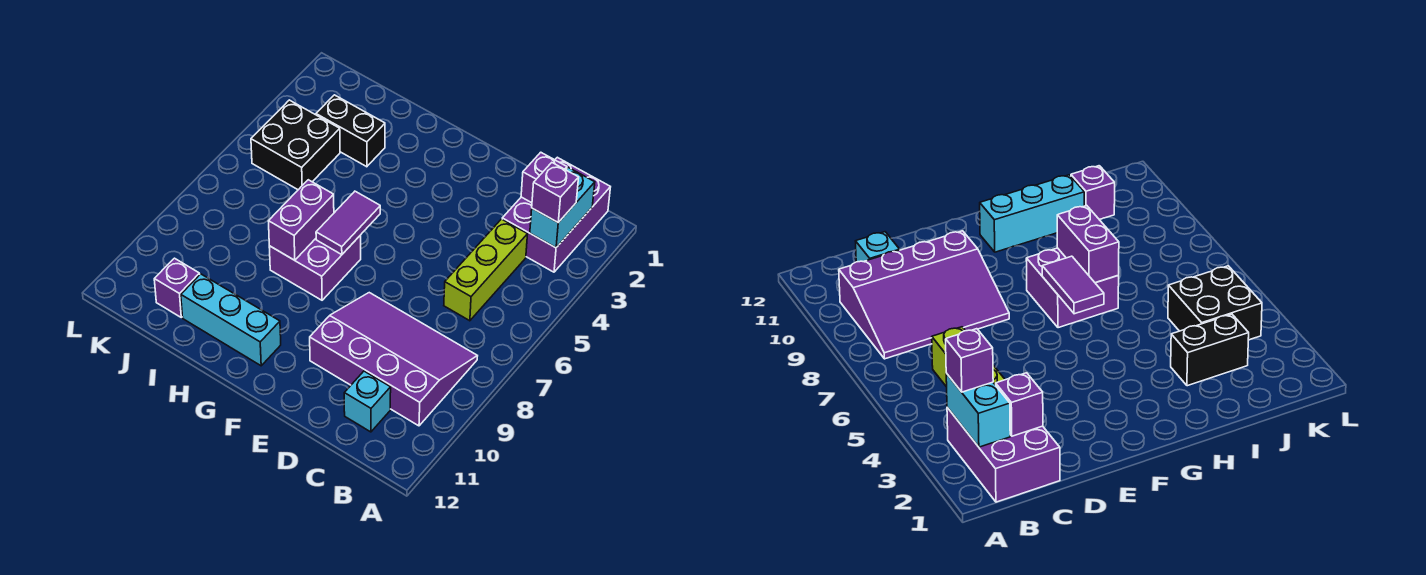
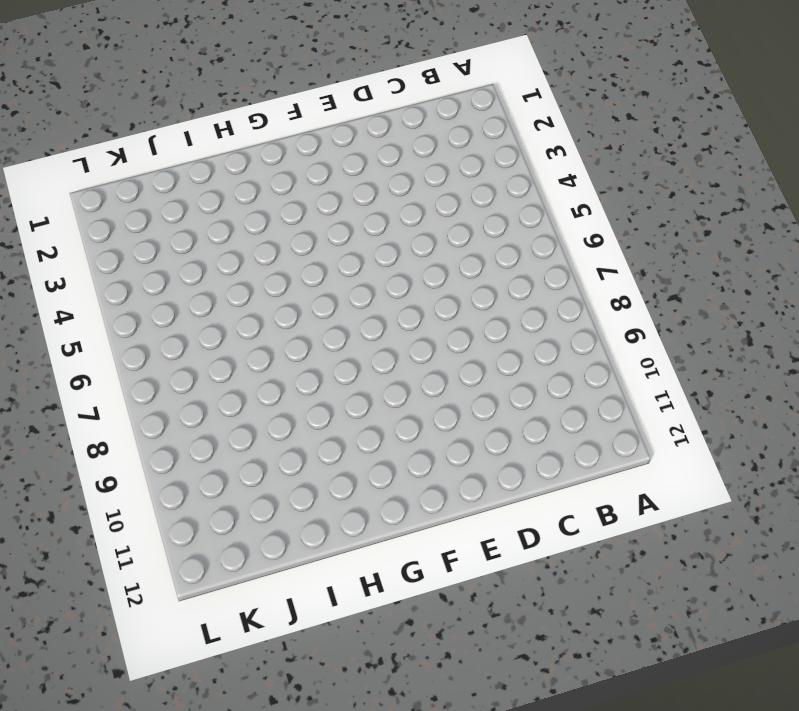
none -> purple 2x3 brick [502,157,610,272]
none -> purple 3x4 slope [310,293,477,426]
none -> lime 1x3 brick [444,219,528,321]

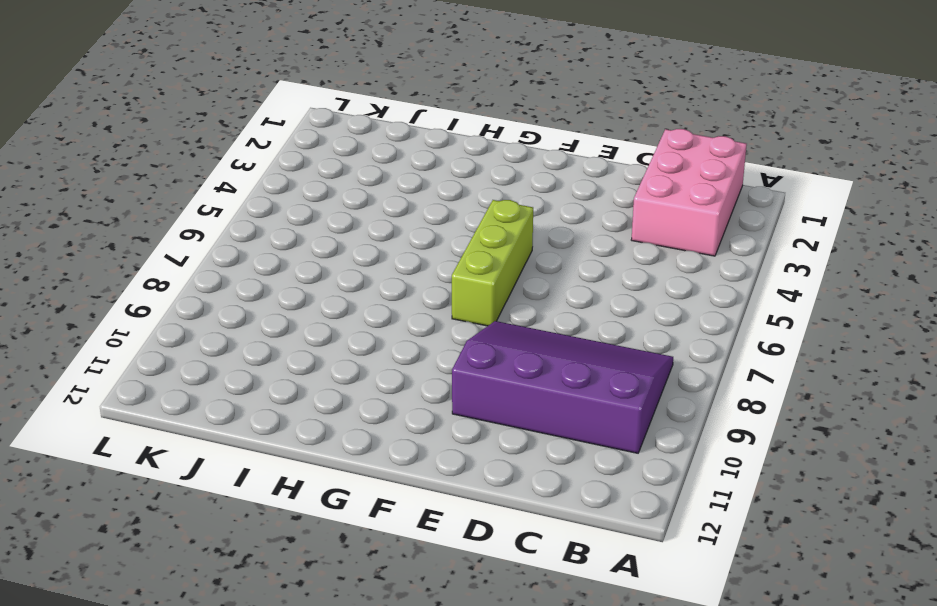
pink 2x3 brick [631,129,747,256] -> purple 2x3 brick [502,157,610,272]
lime 1x3 brick [452,200,533,326] -> lime 1x3 brick moved to [444,219,528,321]
none -> cyan 1x1 brick [344,371,391,432]
none -> purple 2x2 brick [269,235,361,300]
none -> cyan 1x3 brick [181,274,281,366]

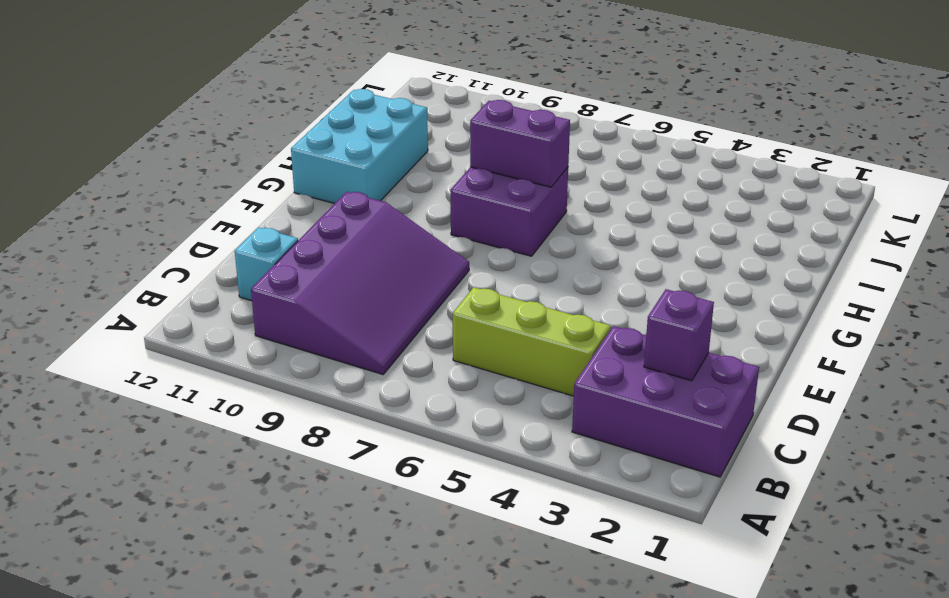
cyan 2x3 brick [291,89,428,204] -> cyan 1x3 brick [181,274,281,366]
none -> black 1x2 brick [316,95,385,167]
none -> black 2x2 brick [251,100,340,190]
none -> purple 1x1 brick [154,258,200,317]

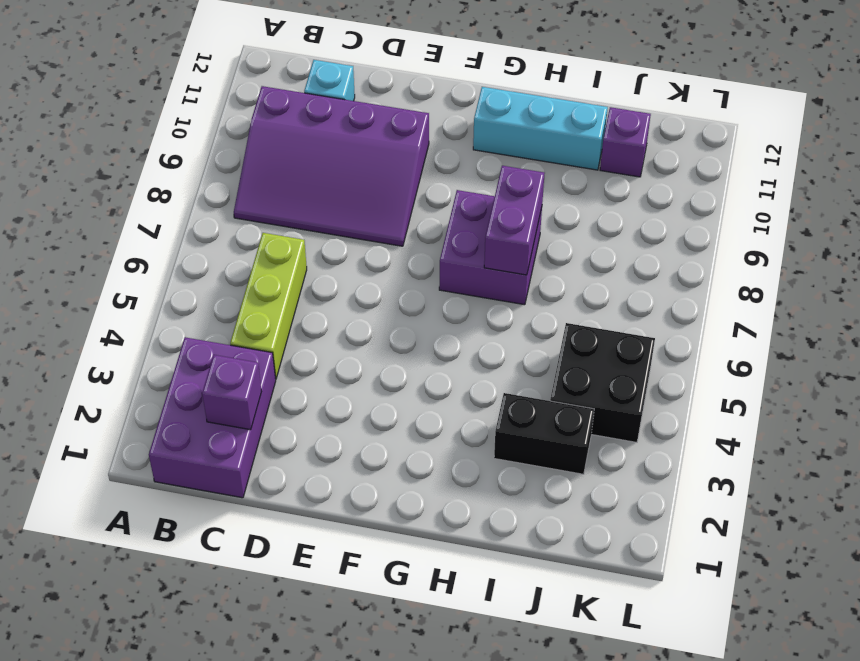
none -> cyan 1x2 brick [530,168,595,248]
none -> purple 1x2 tile [316,191,380,255]
none -> purple 1x1 brick [532,163,579,222]

